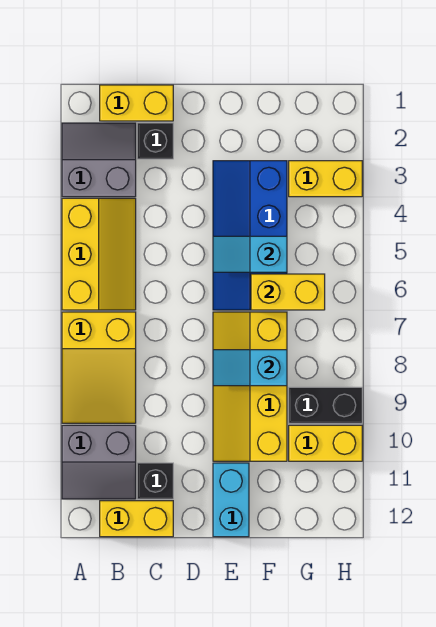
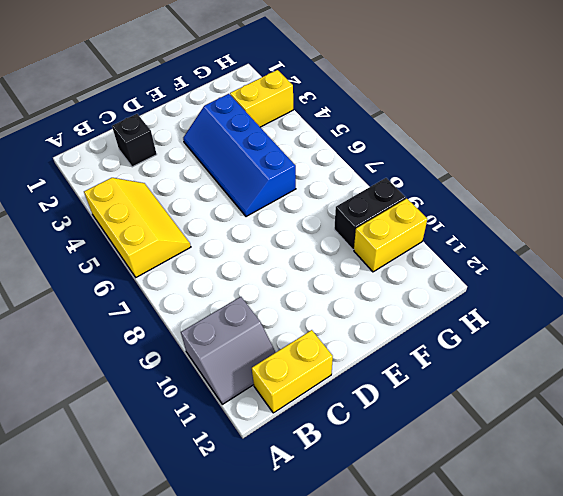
none -> grey 2x2 slope [62,123,136,197]
none -> yellow 2x3 slope [62,312,136,423]
none -> yellow 1x2 brick [100,85,173,121]

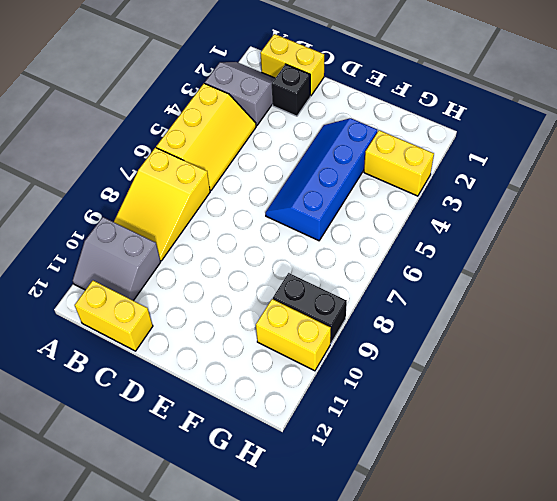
none -> black 1x1 brick [137,463,173,499]
none -> yellow 2x4 slope [213,312,287,461]
none -> cyan 1x2 brick [213,463,249,537]

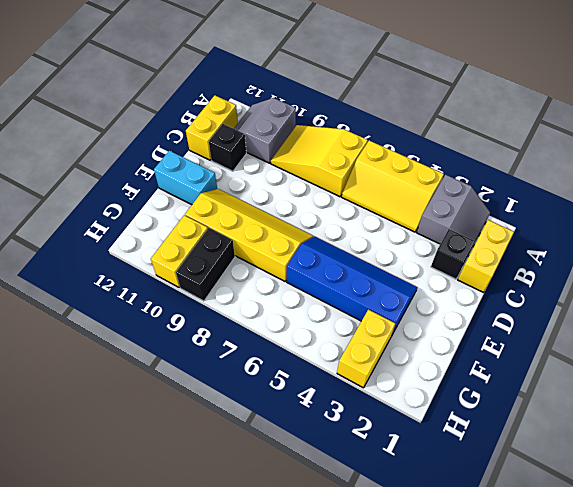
none -> cyan 1x2 slope [213,236,287,272]
none -> cyan 1x2 slope [213,350,287,386]
none -> yellow 1x2 brick [251,274,325,310]

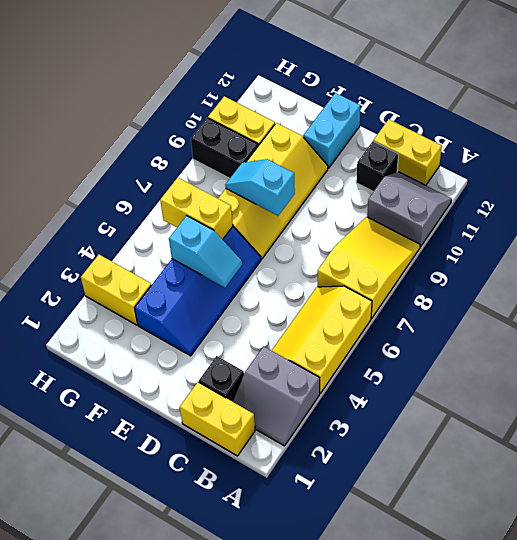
cyan 1x2 slope [225,159,295,216] -> cyan 1x2 slope turned to [213,350,287,386]

